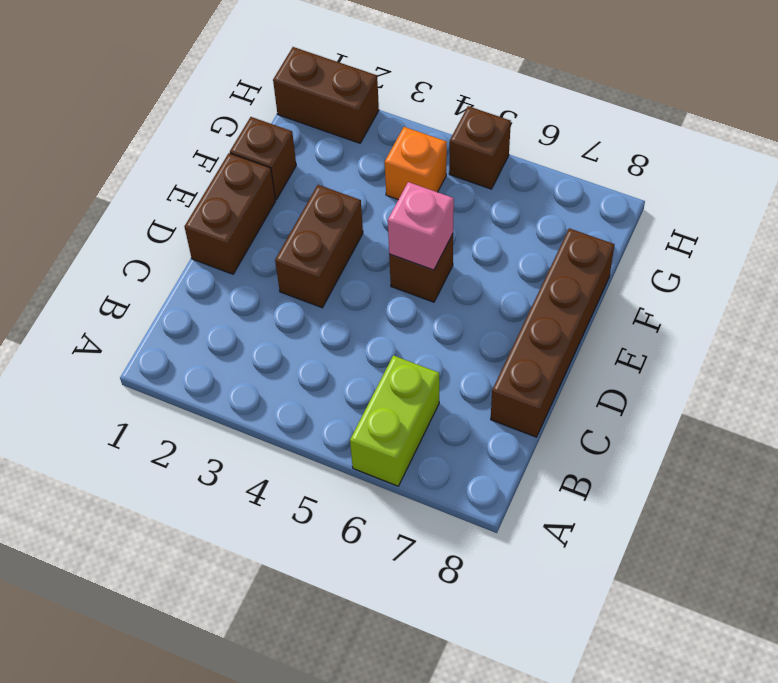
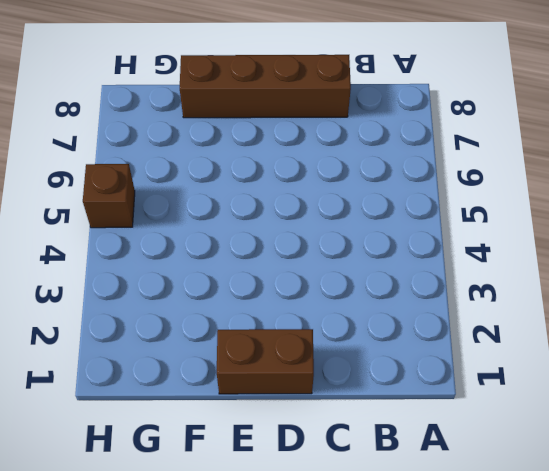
none -> lime 1x2 brick [350,355,439,486]
none -> brown 1x2 brick [275,185,363,308]

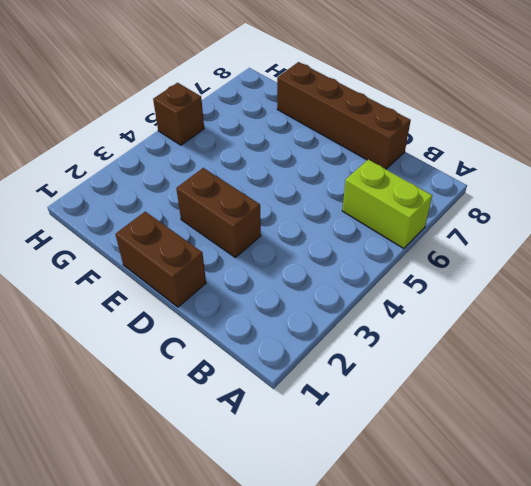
none -> brown 1x1 brick [389,234,453,302]
none -> brown 1x1 brick [230,117,296,199]

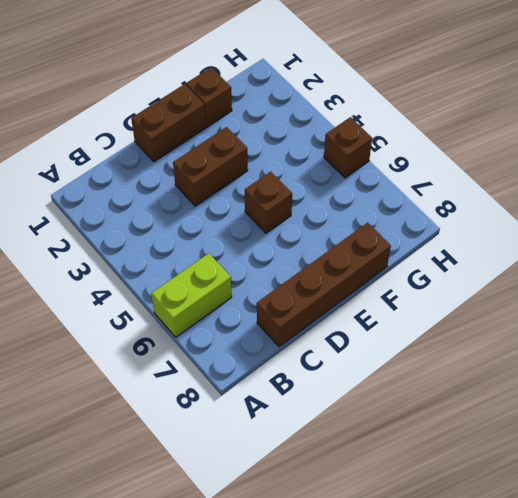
none -> orange 1x1 brick [385,127,447,200]
none -> brown 1x2 brick [273,47,379,143]

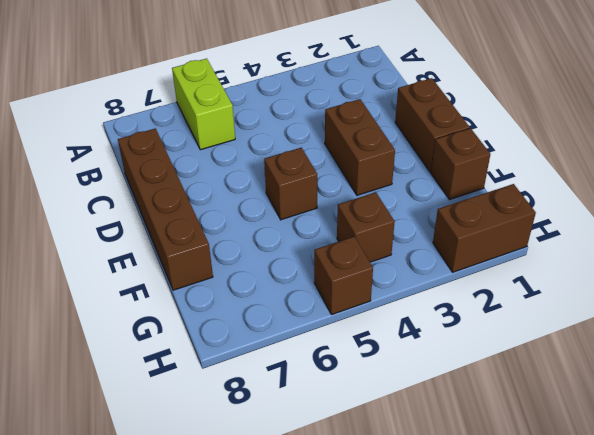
brown 1x1 brick [337,192,395,262] -> orange 1x1 brick [385,127,447,200]
none -> pink 1x1 brick [388,182,454,270]

